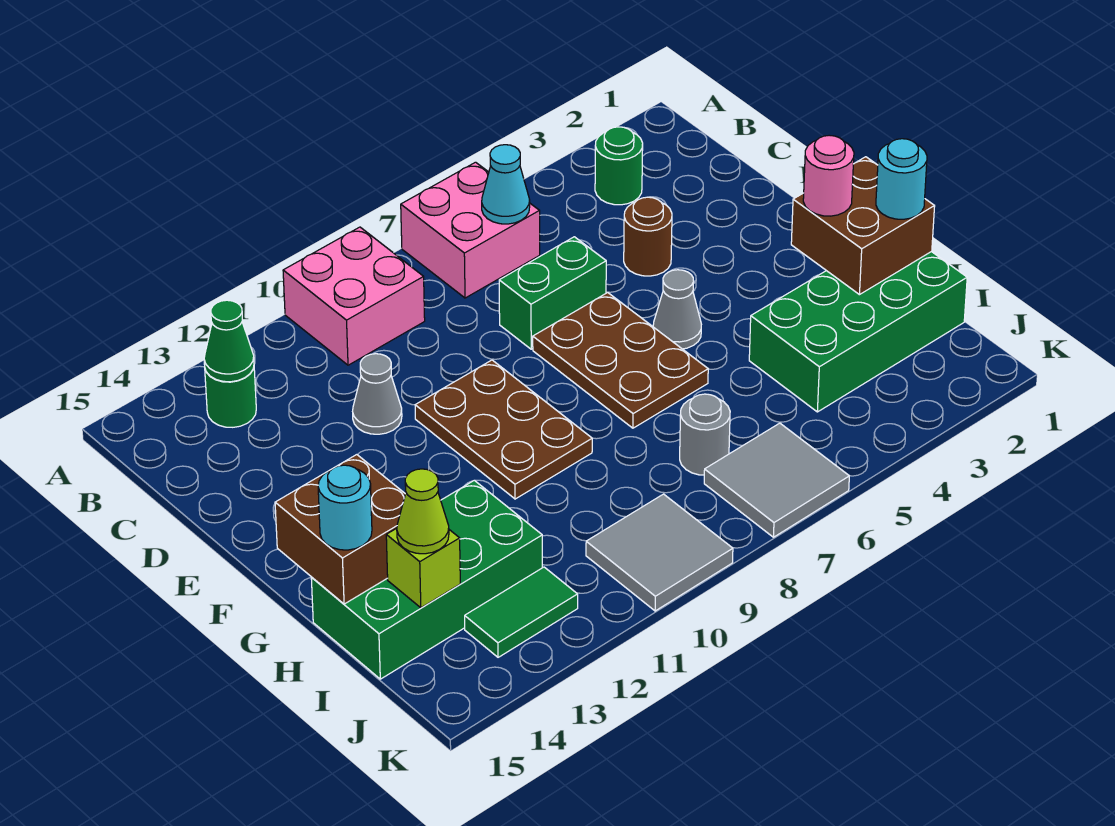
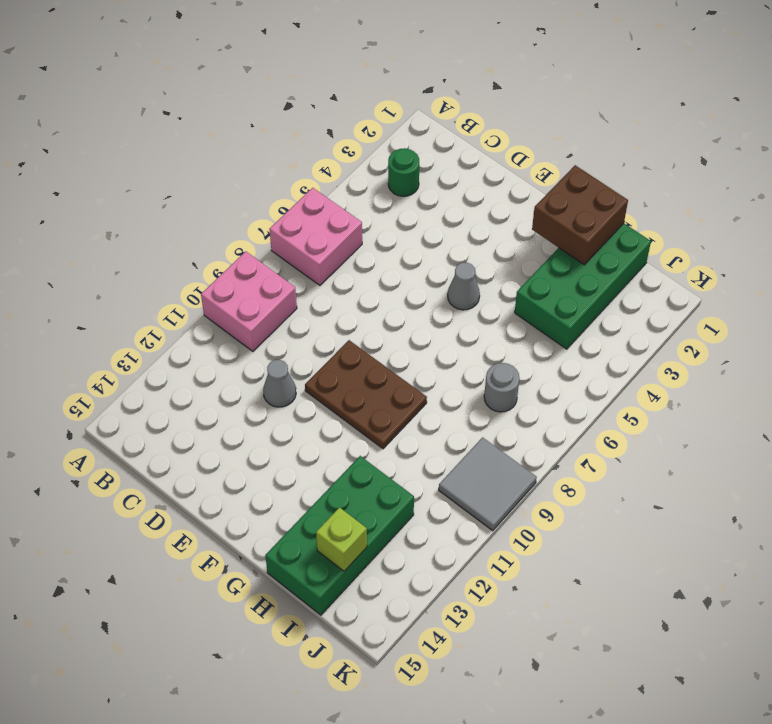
none -> green 1x1 round brick [205,368,256,427]
none -> brown 1x1 round brick [624,197,672,276]
none -> green 1x2 brick [499,237,606,349]

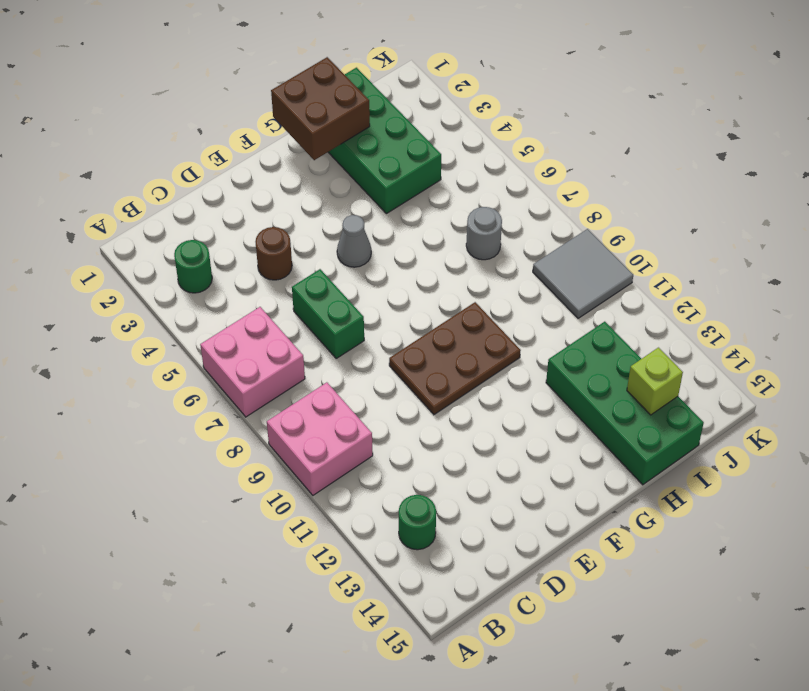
none -> grey 1x1 cone [353,354,402,434]
none -> brown 2x3 plate [533,293,708,428]
none -> grey 2x2 tile [704,423,849,537]

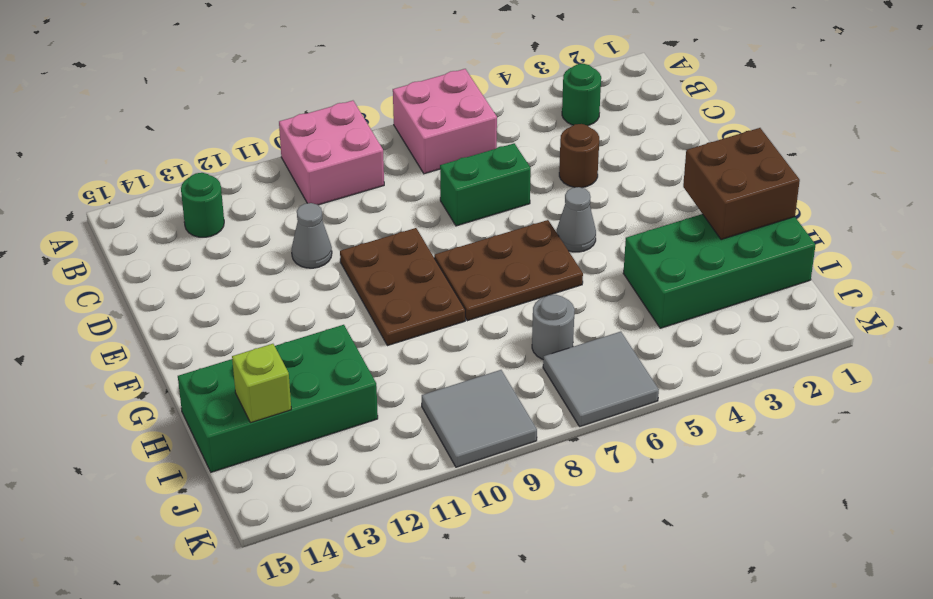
brown 2x3 plate [434,220,583,321] -> brown 2x3 plate turned to [533,293,708,428]
none -> green 1x2 tile [465,567,578,657]
none -> cyan 1x1 cone [482,145,530,224]
none -> green 1x1 cone [204,300,254,382]

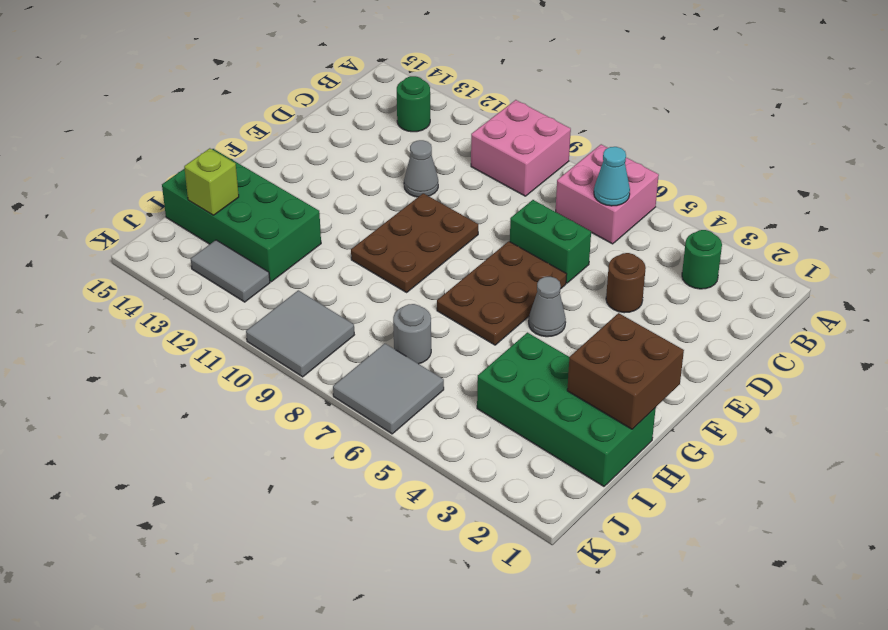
grey 1x2 tile [191,240,270,302] -> green 1x2 tile [465,567,578,657]
none -> green 1x1 cone [204,300,254,382]
none -> brown 2x2 brick [275,455,405,604]
none -> pink 1x1 round brick [803,135,854,216]

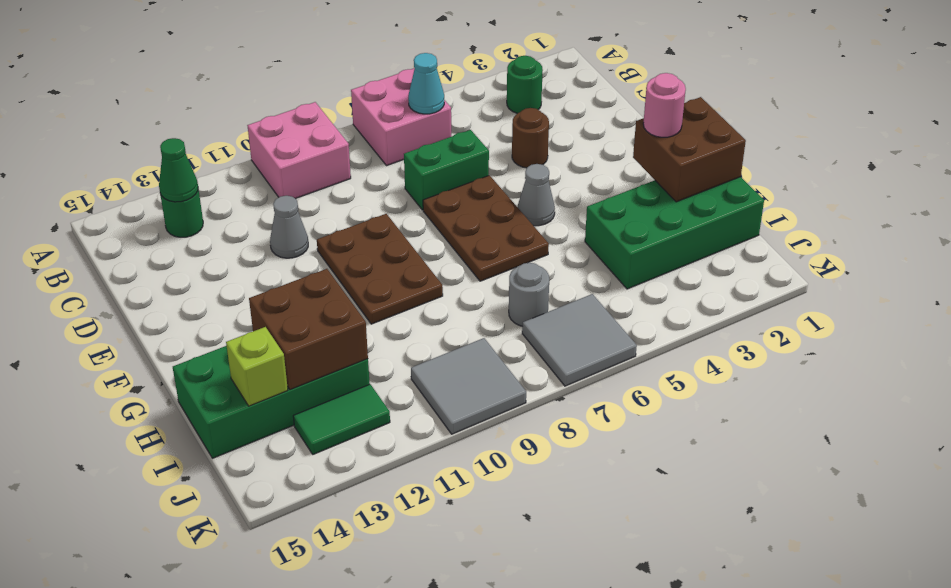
brown 2x2 brick [249,269,368,390] -> brown 2x2 brick moved to [275,455,405,604]
none -> cyan 1x1 round brick [876,139,927,219]
none -> cyan 1x1 round brick [318,465,372,550]
none -> lime 1x1 cone [397,469,449,554]

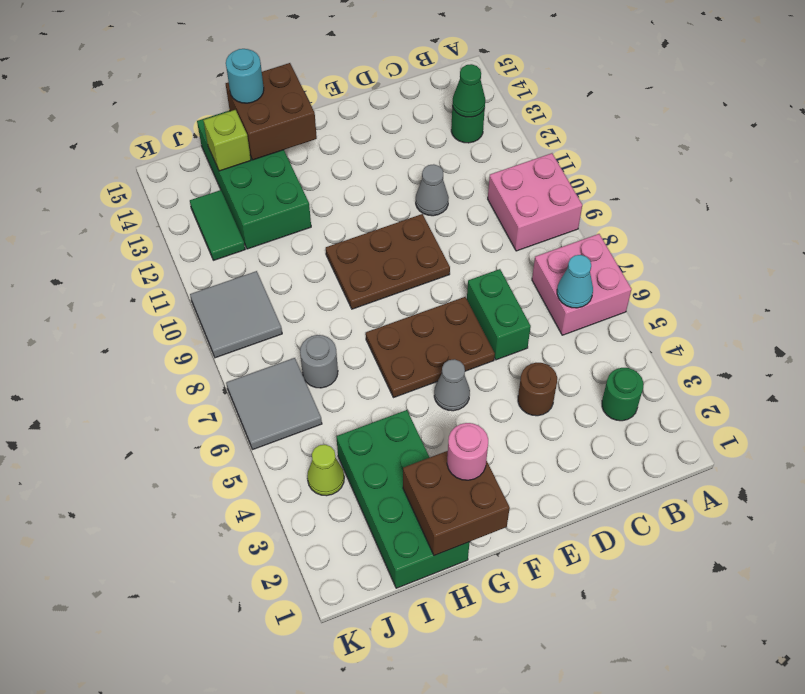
lime 1x1 cone [307,445,344,496] -> lime 1x1 cone moved to [397,469,449,554]
none -> cyan 1x1 round brick [876,139,927,219]

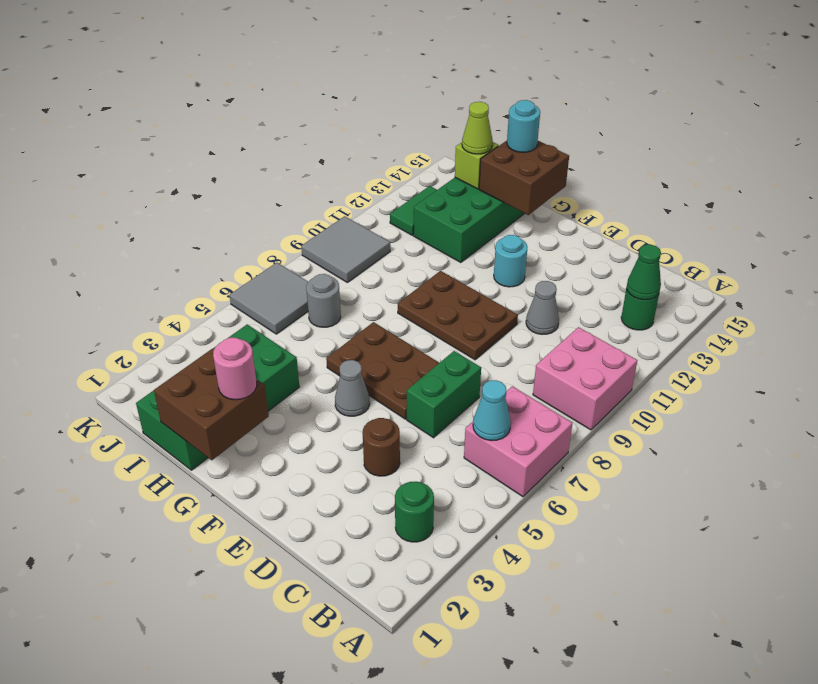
cyan 1x1 round brick [494,235,528,287] -> cyan 1x1 round brick moved to [876,139,927,219]

